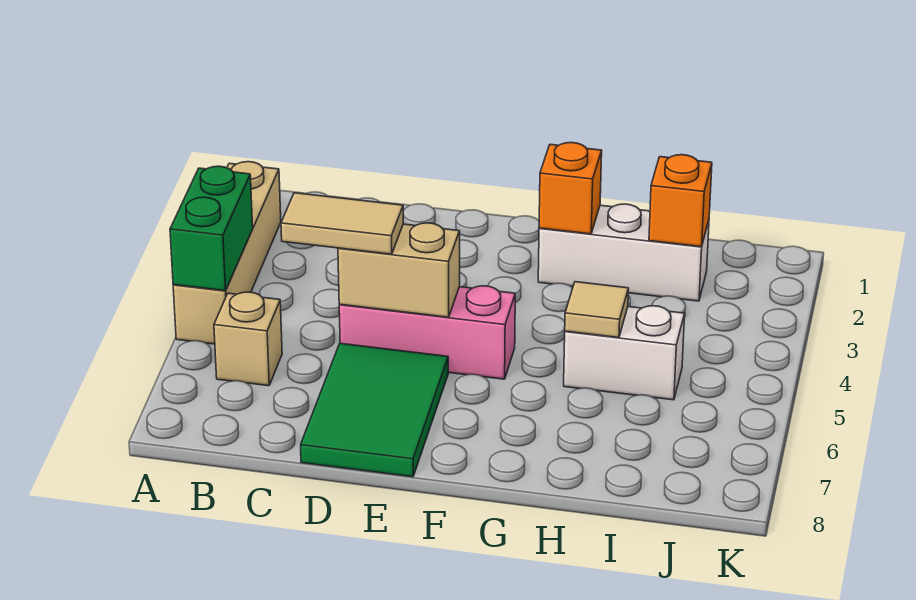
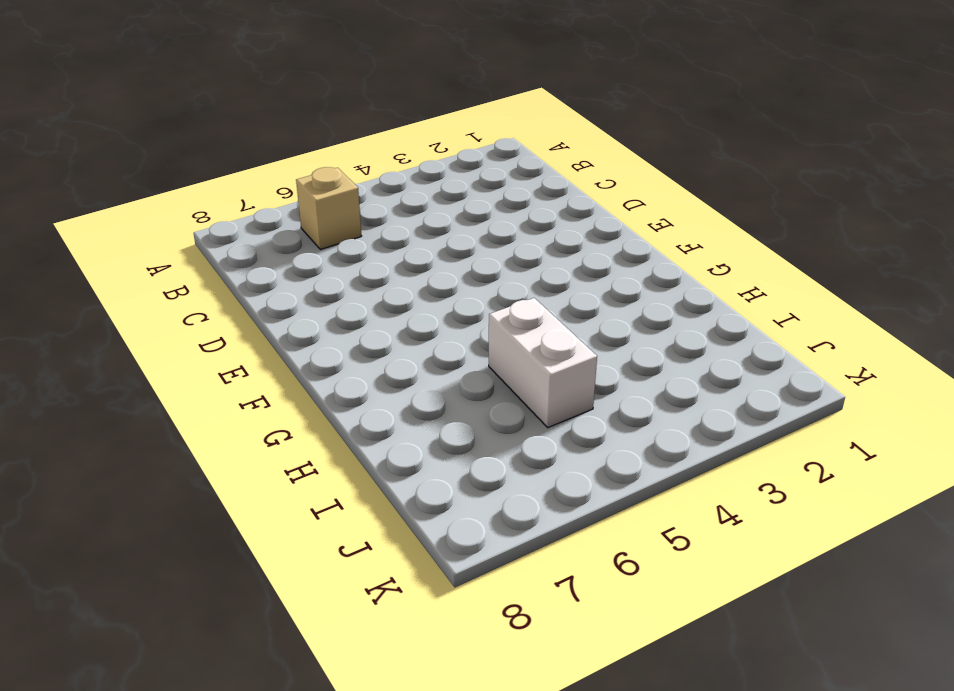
none -> tan 1x4 brick [173,162,281,344]
none -> pink 1x3 brick [339,286,515,379]
none -> green 2x3 tile [301,343,448,477]

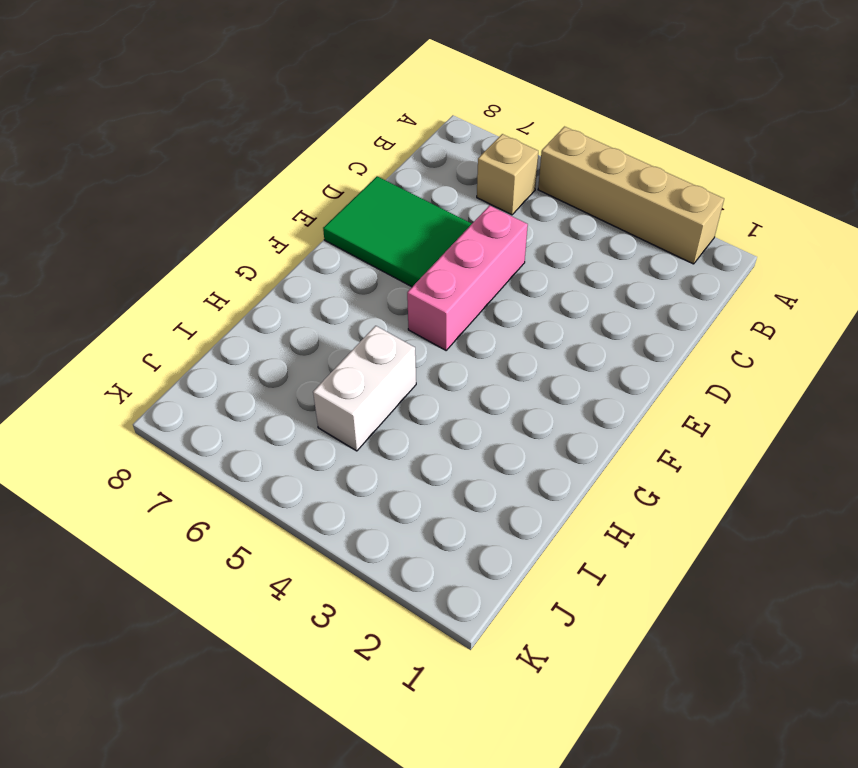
none -> white 1x3 brick [538,204,709,301]
none -> green 1x2 brick [170,166,253,291]
none -> tan 1x2 brick [338,223,460,317]

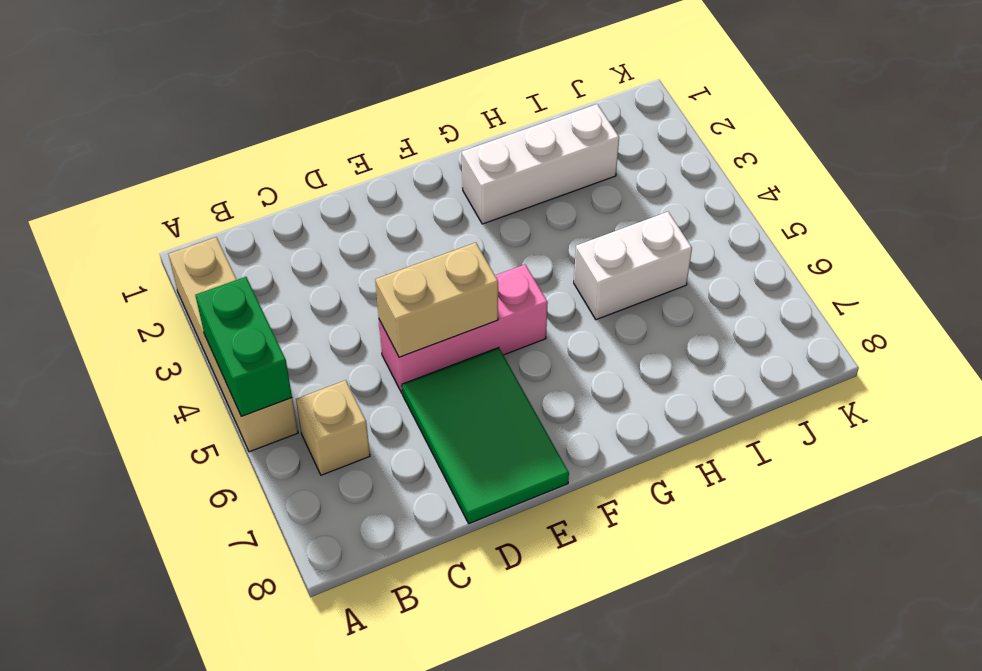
none -> orange 1x1 brick [539,143,602,234]
none -> tan 1x1 tile [565,282,629,338]
none -> orange 1x1 brick [649,155,712,247]

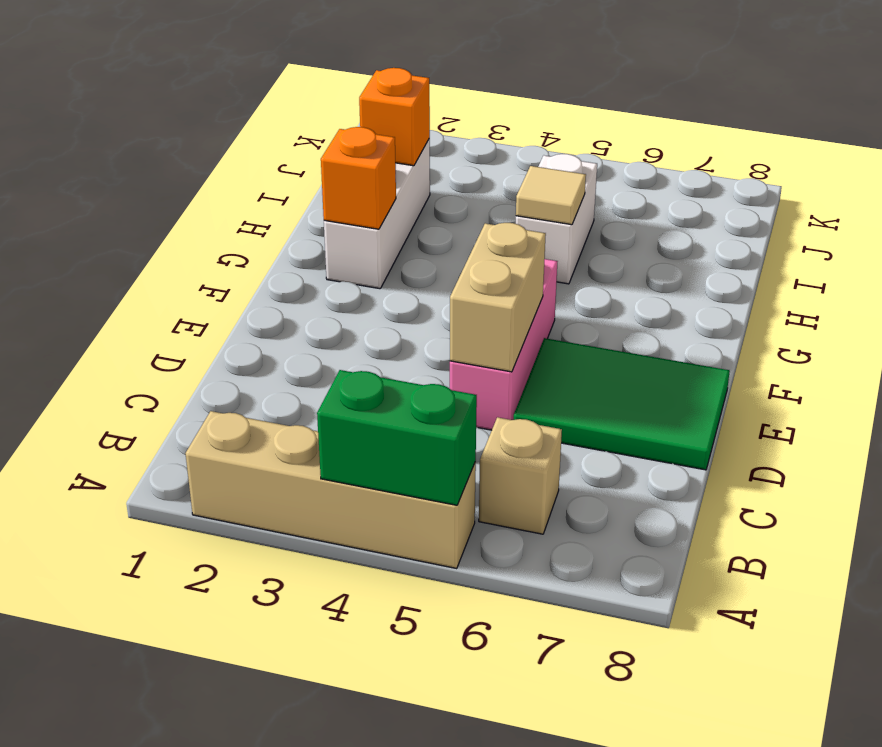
none -> tan 1x2 tile [281,193,403,254]

